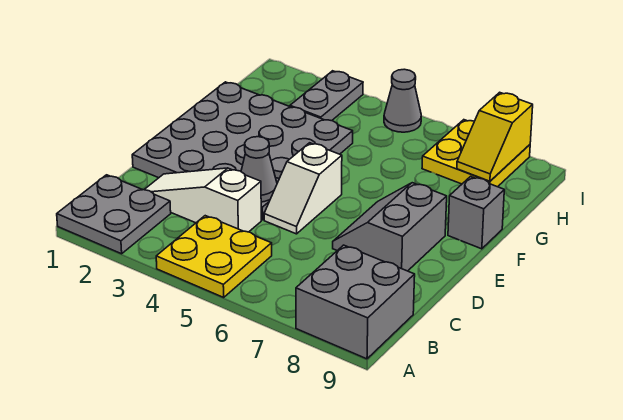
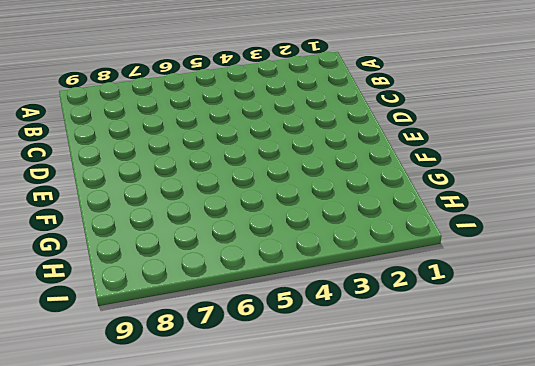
none -> grey 2x2 plate [57,175,171,254]
none -> yellow 2x2 plate [156,216,272,297]
none -> grey 2x2 brick [296,245,415,359]

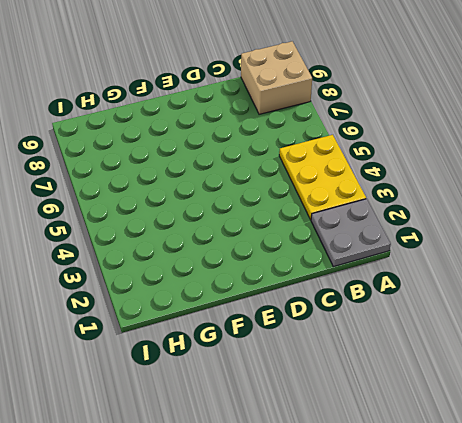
yellow 2x3 plate [279,135,366,220] -> yellow 2x2 plate [156,216,272,297]
tan 2x2 brick [241,41,312,114] -> grey 2x2 brick [296,245,415,359]
none -> white 1x3 slope [144,168,261,232]
none -> grey 4x4 plate [132,82,353,220]
none -> white 1x2 slope [264,143,342,234]

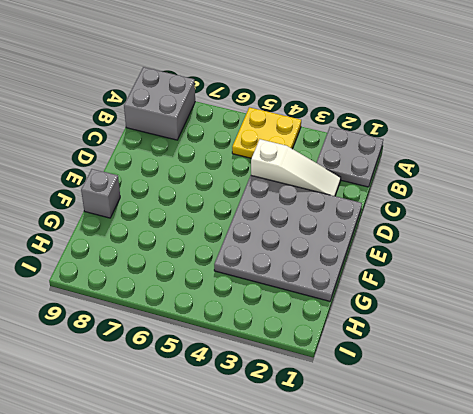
none -> white 1x2 slope [264,143,342,234]
none -> grey 2x2 slope [333,183,447,271]
none -> grey 1x2 plate [290,71,363,121]

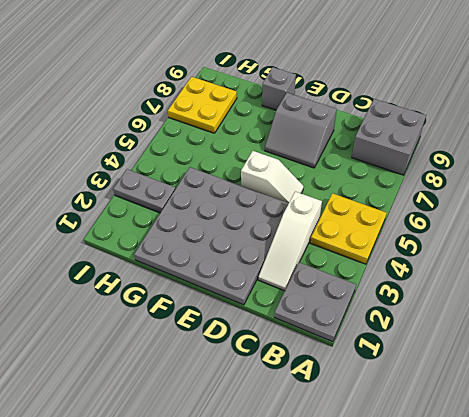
none -> grey 1x1 cone [384,69,421,132]
none -> grey 1x1 cone [241,137,277,202]
none -> yellow 1x2 slope [457,92,533,181]

